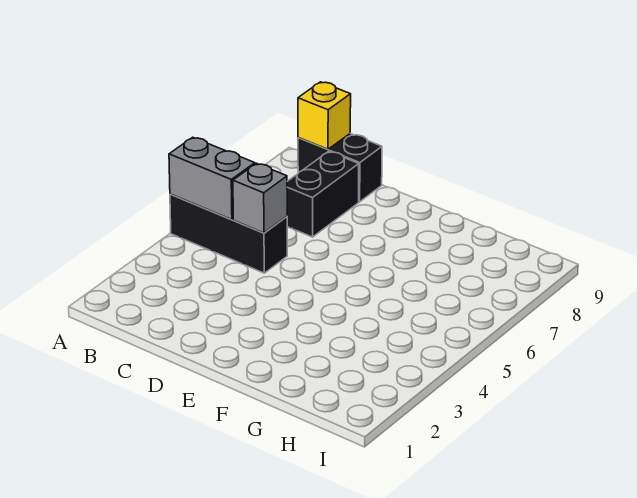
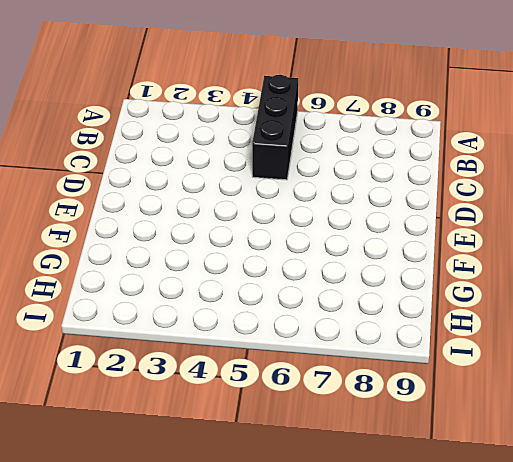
none -> black 1x2 brick [298,134,382,202]
none -> black 1x2 brick [287,151,359,237]

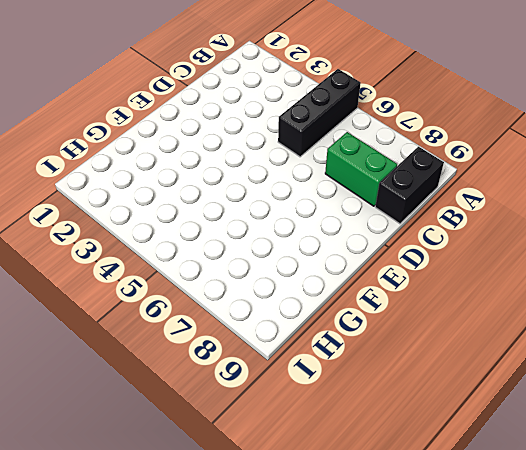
green 1x2 brick [325,132,397,206] -> black 1x2 brick [287,151,359,237]
none -> grey 1x2 brick [169,137,255,220]
none -> yellow 1x1 brick [298,82,351,149]

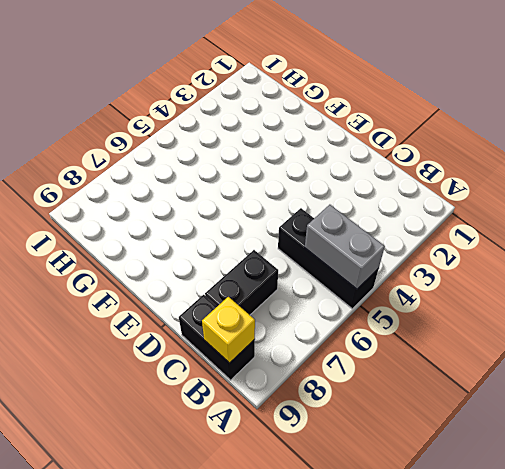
none -> grey 1x1 brick [233,163,287,233]

